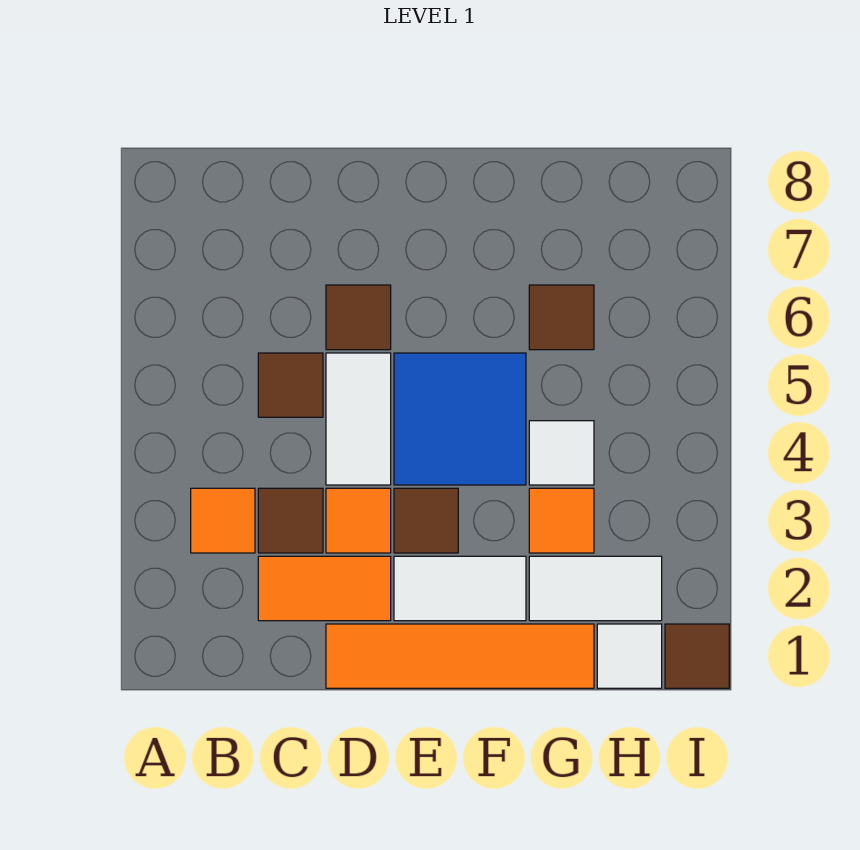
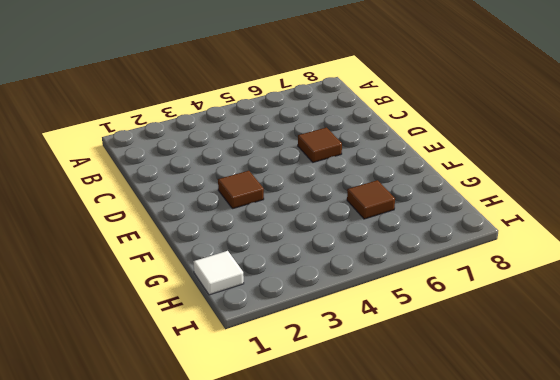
none -> orange 1x1 tile [191,488,255,553]
none -> orange 1x2 tile [258,556,391,621]
none -> brown 1x1 tile [258,488,323,553]

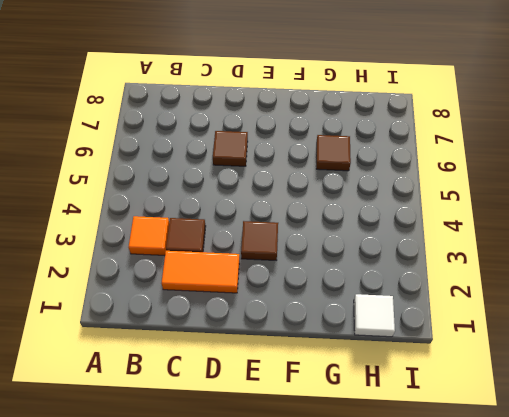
none -> brown 1x1 tile [258,353,323,417]
none -> orange 1x4 tile [326,624,594,688]
none -> orange 1x1 tile [326,488,391,553]

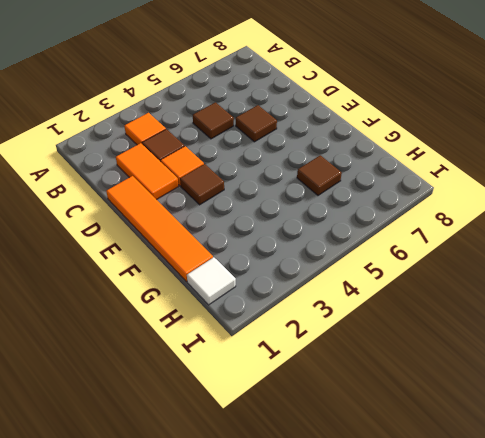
none -> white 1x2 tile [326,353,391,485]
none -> white 1x2 tile [394,556,526,621]
none -> blue 2x2 tile [394,353,526,485]

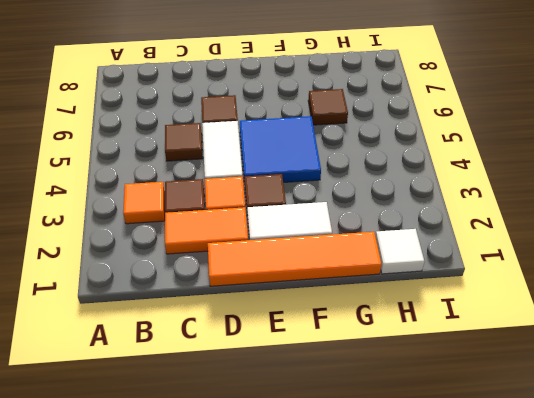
none -> white 1x2 tile [529,556,662,621]
none -> orange 1x1 tile [529,488,594,553]
none -> white 1x1 tile [529,421,594,485]

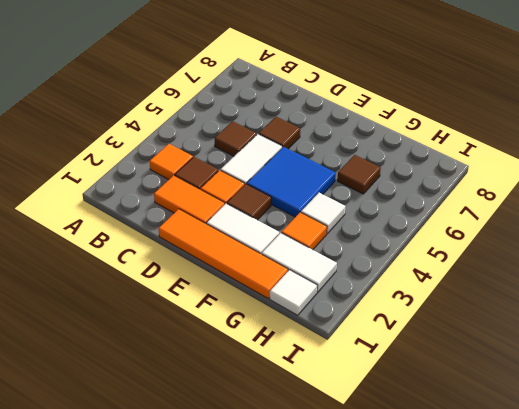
none -> brown 1x1 tile [665,624,729,688]

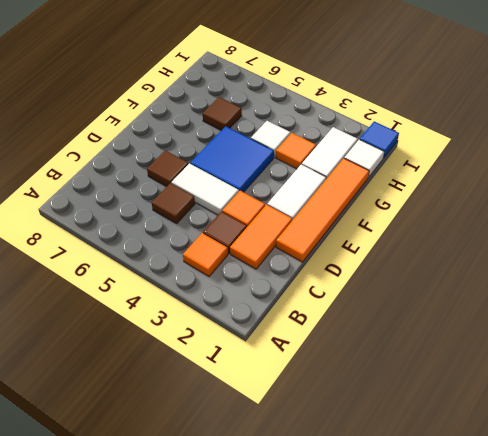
blue 1x1 tile [360,121,399,158] -> brown 1x1 tile [665,624,729,688]
none -> brown 1x1 tile [394,488,458,553]

